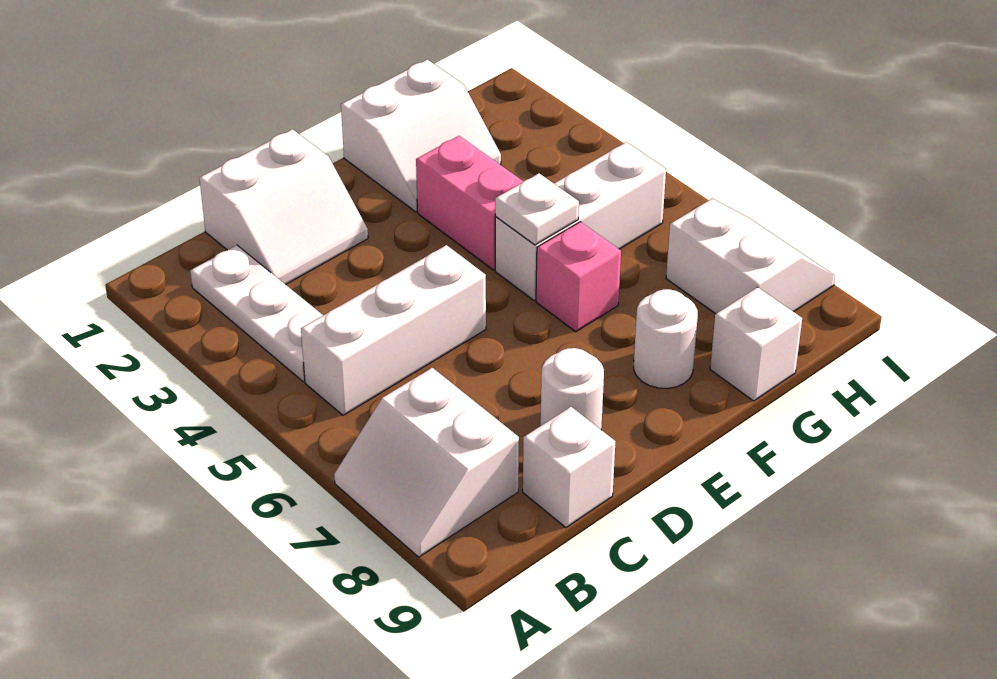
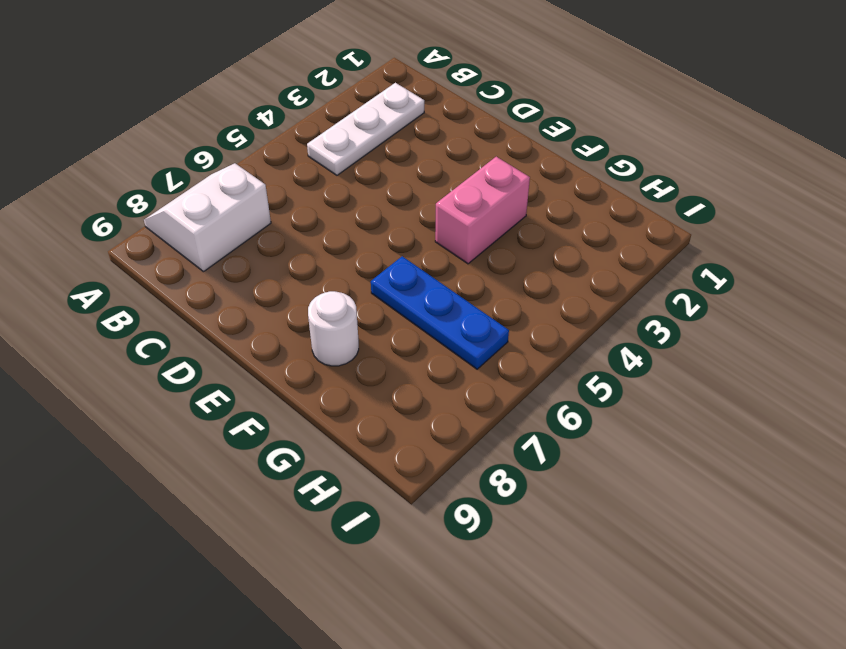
blue 1x3 plate [371,256,509,369] -> pink 1x1 brick [536,222,621,332]
none -> white 1x3 brick [301,245,486,415]
none -> white 2x2 slope [199,129,368,285]
none -> white 1x1 brick [523,407,616,528]

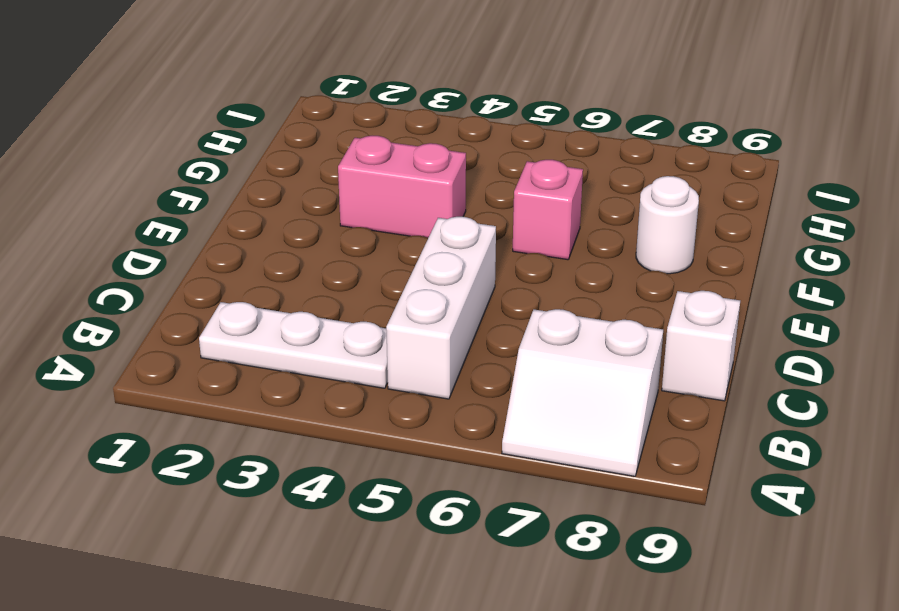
none -> white 2x2 slope [199,129,368,285]
none -> white 1x1 round brick [540,348,604,429]
none -> white 2x2 slope [341,60,501,212]

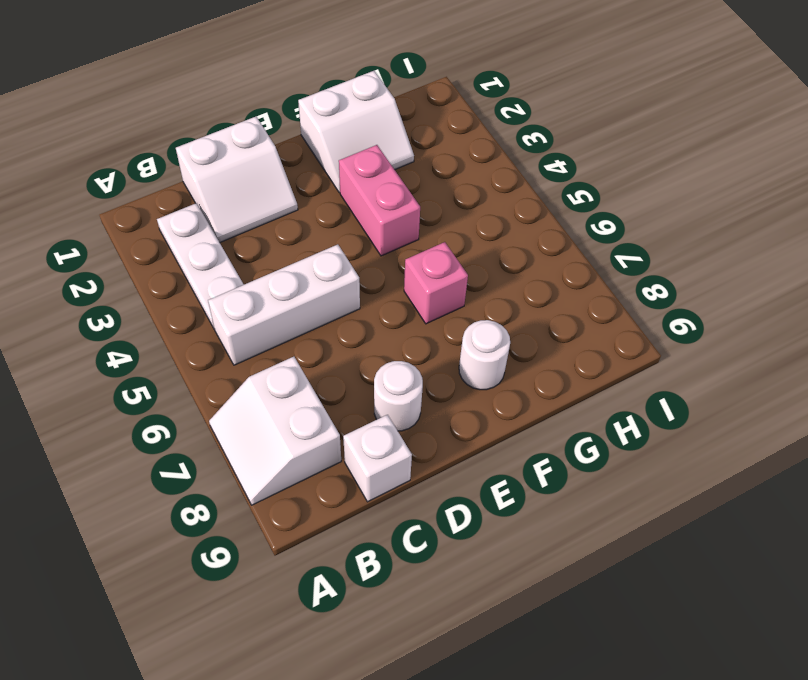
none -> white 1x3 brick [495,142,666,300]
none -> white 1x1 brick [710,287,802,401]
none -> white 2x2 slope [666,198,835,314]

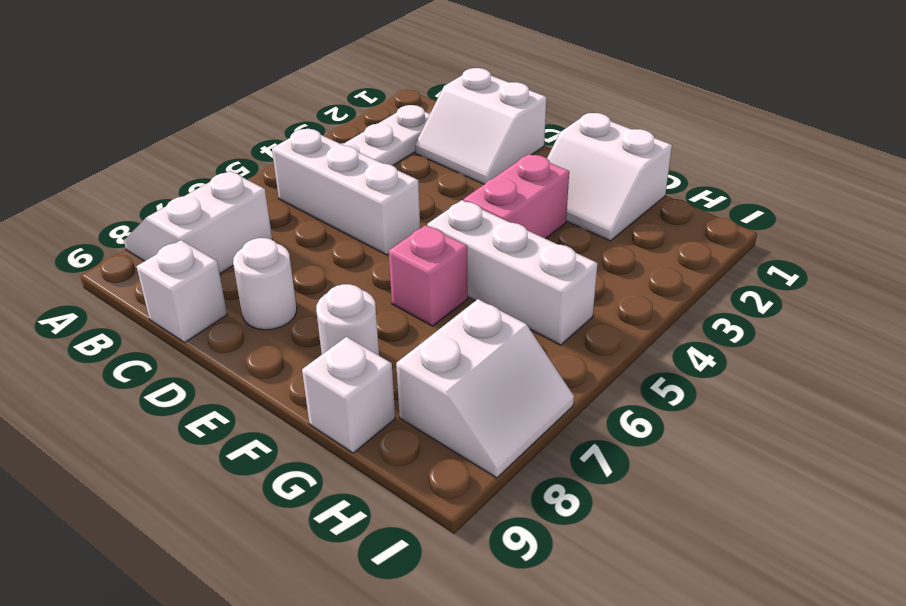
none -> white 1x1 plate [495,173,579,245]

